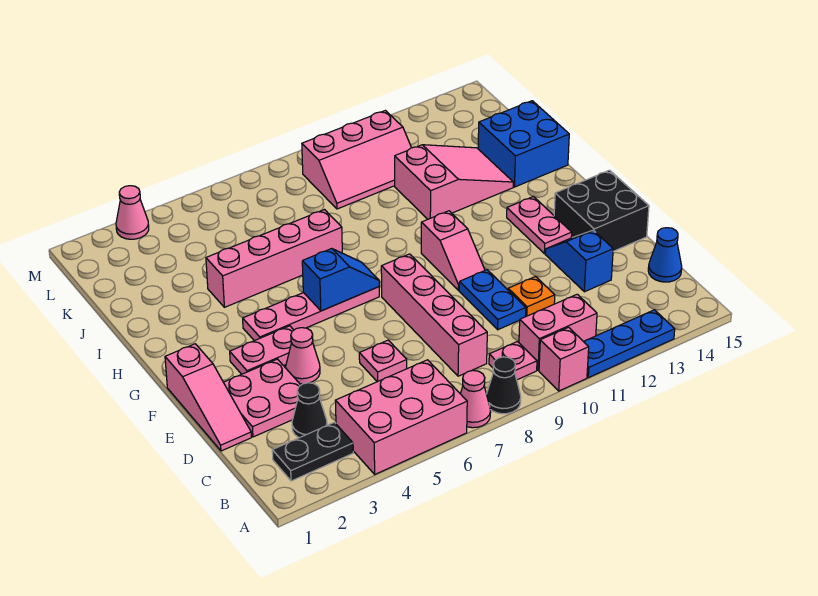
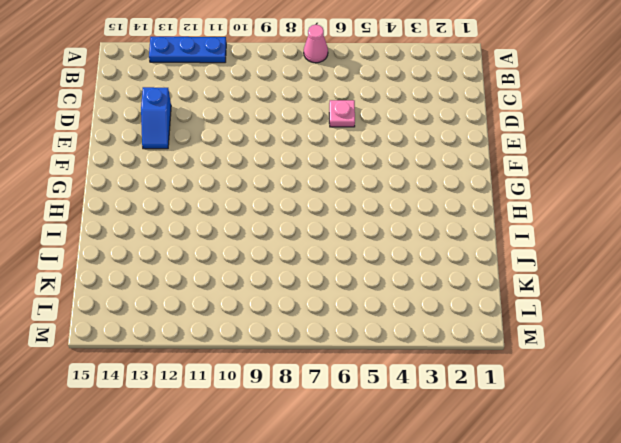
none -> pink 2x3 brick [335,360,467,474]
none -> black 1x1 cone [487,357,521,414]
none -> pink 1x1 brick [539,327,589,391]

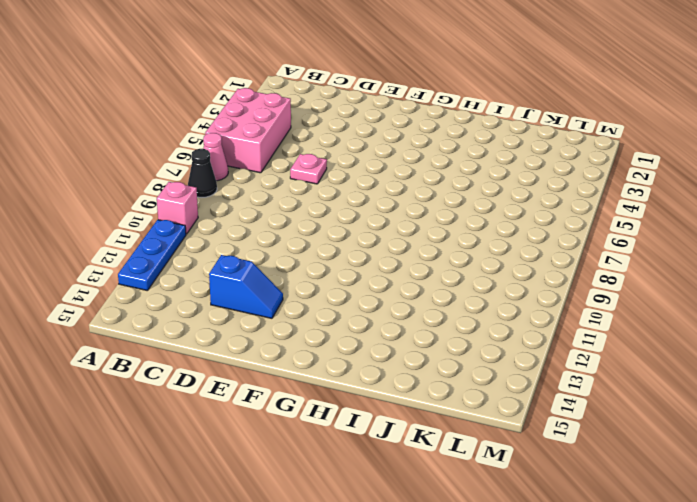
none -> black 1x2 plate [272,422,353,481]
none -> pink 1x1 plate [489,342,537,380]
none -> pink 1x2 brick [519,294,597,370]

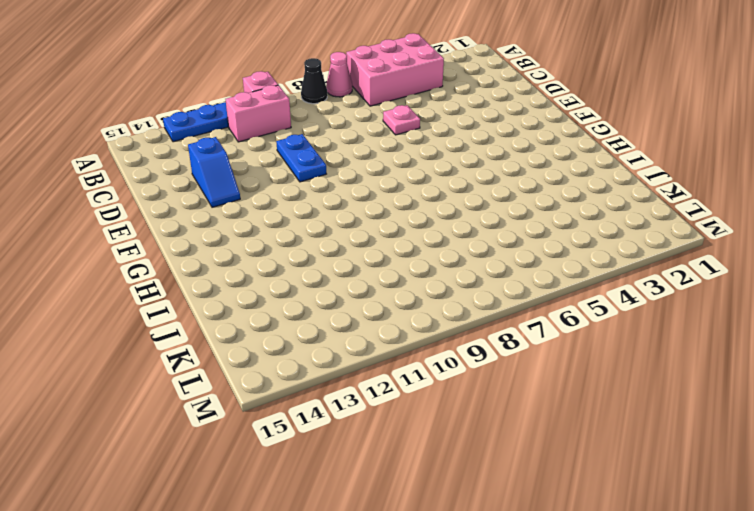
none -> black 1x2 plate [272,422,353,481]
none -> pink 1x1 plate [489,342,537,380]
none -> black 1x1 cone [292,383,327,438]

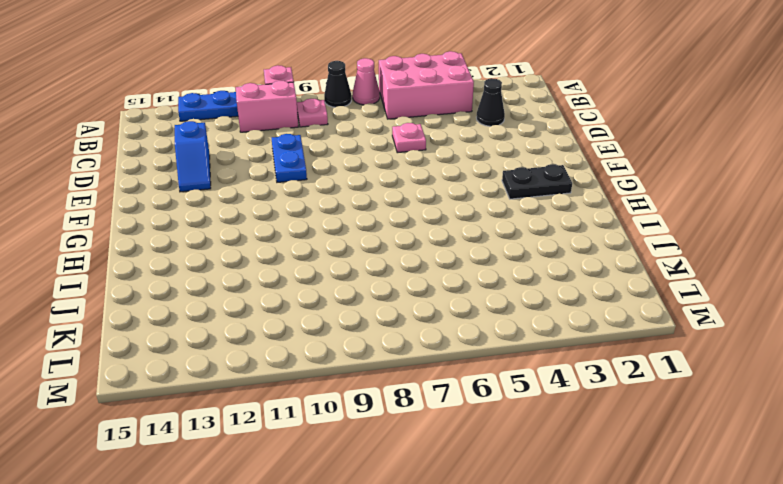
black 1x2 plate [502,164,572,199] -> black 1x2 plate moved to [272,422,353,481]
none -> pink 1x4 brick [381,254,487,376]
none -> blue 1x1 cone [648,228,682,282]
none -> pink 1x3 slope [165,344,251,451]

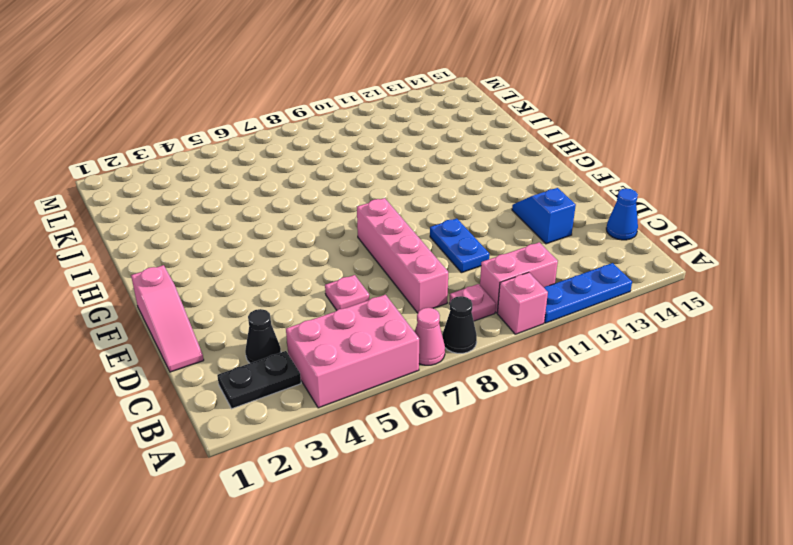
none -> pink 2x2 plate [223,359,301,437]
none -> orange 1x1 plate [508,276,555,316]
none -> pink 1x1 cone [286,328,320,384]

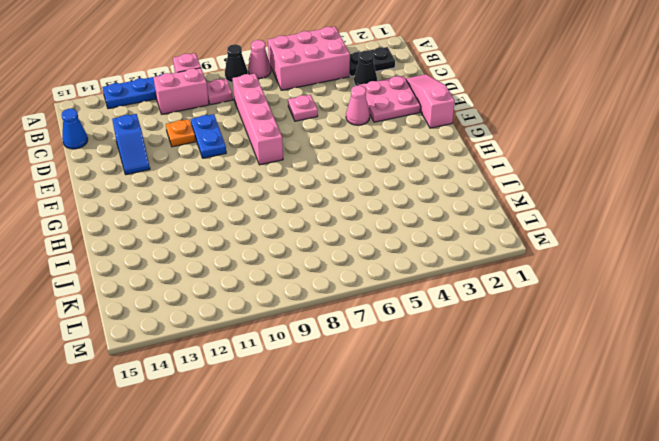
none -> black 2x2 brick [554,170,649,251]
none -> pink 1x2 plate [230,326,294,374]
none -> pink 1x2 slope [421,211,485,290]

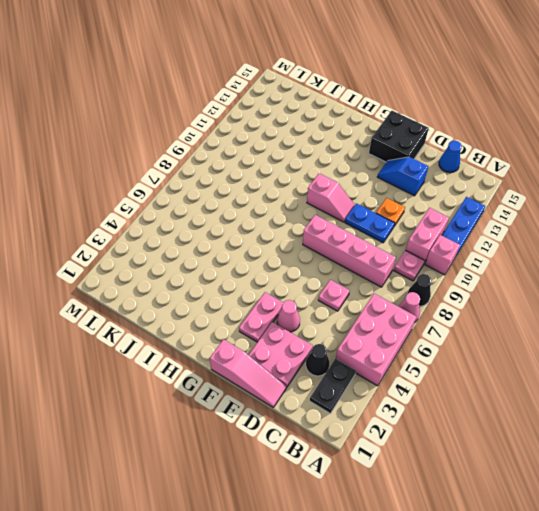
none -> pink 1x2 plate [507,197,572,254]
none -> pink 1x4 plate [243,287,379,341]
none -> pink 1x4 brick [206,210,342,307]

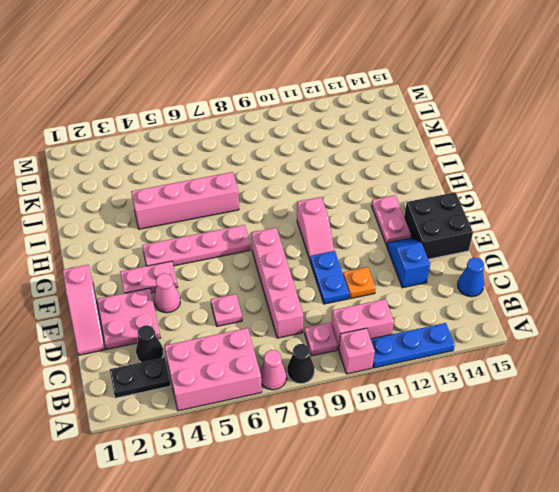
none -> pink 2x3 slope [395,145,513,219]
none -> blue 2x2 brick [478,101,569,187]
none -> pink 2x3 slope [302,111,411,209]

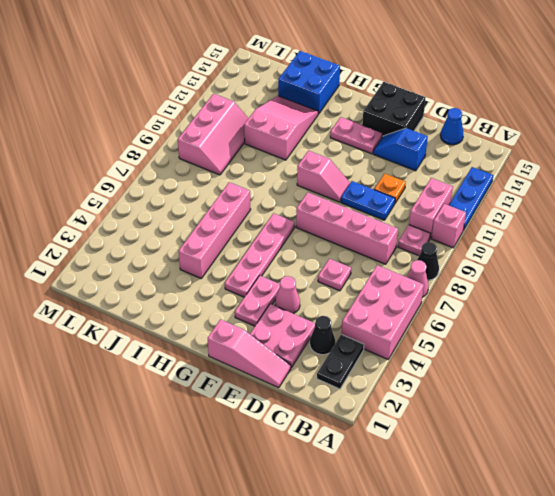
none -> pink 1x1 cone [116,186,149,239]
none -> blue 1x2 slope [302,249,379,311]

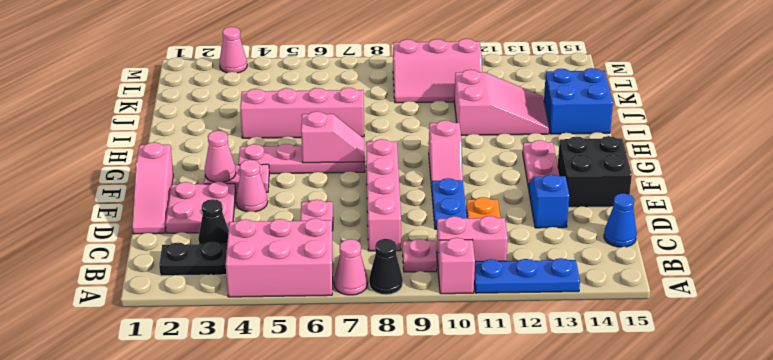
pink 1x1 cone [205,131,236,182] -> none
pink 1x2 slope [301,111,365,163] -> blue 1x2 slope [302,249,379,311]

